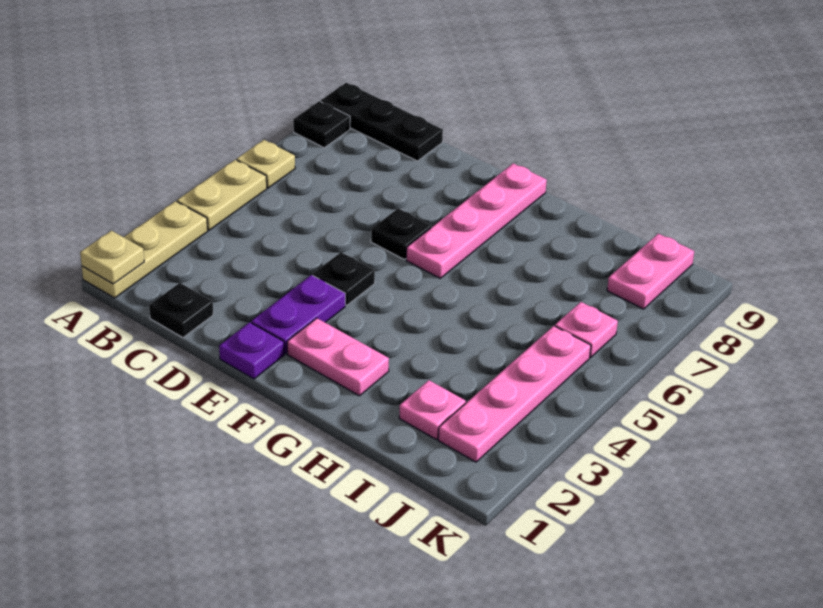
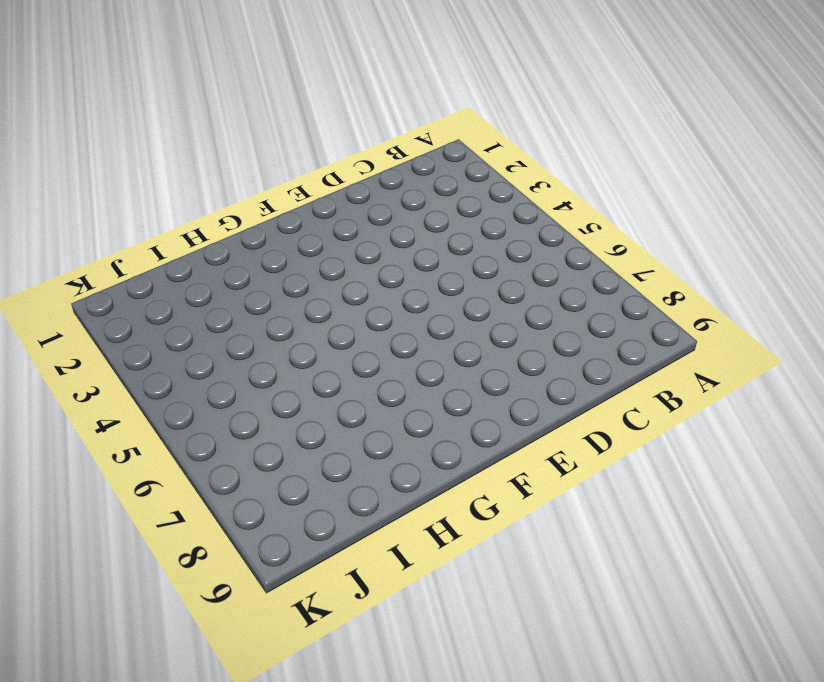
none -> tan 1x3 plate [82,201,208,298]
none -> tan 1x2 plate [177,160,267,230]
none -> tan 1x1 plate [237,140,295,188]

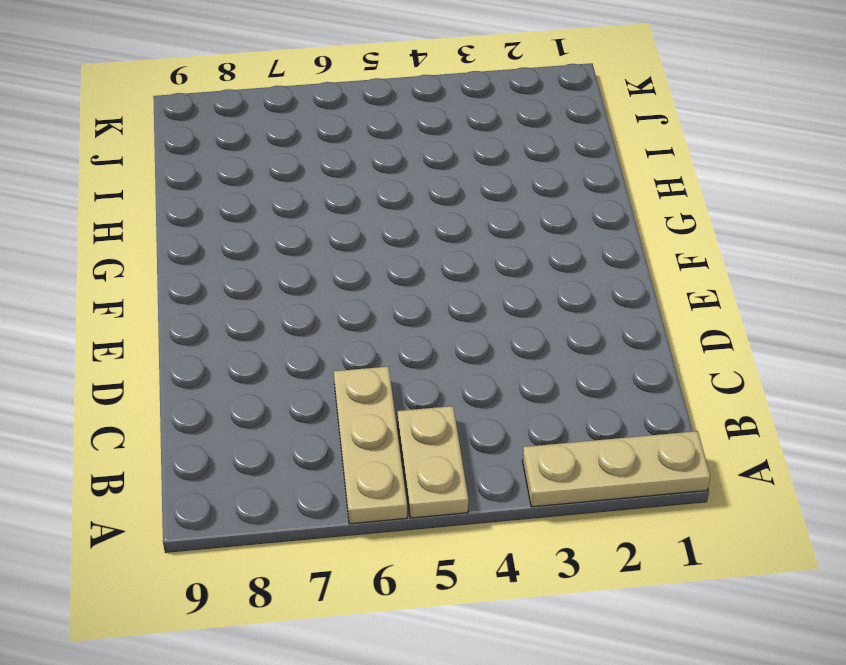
tan 1x2 plate [397,406,468,518] -> tan 1x2 plate turned to [177,160,267,230]
tan 1x3 plate [334,367,407,524] -> tan 1x1 plate [237,140,295,188]
none -> black 1x1 plate [293,101,350,148]
none -> black 1x3 plate [321,83,443,161]
none -> black 1x1 plate [149,283,213,338]

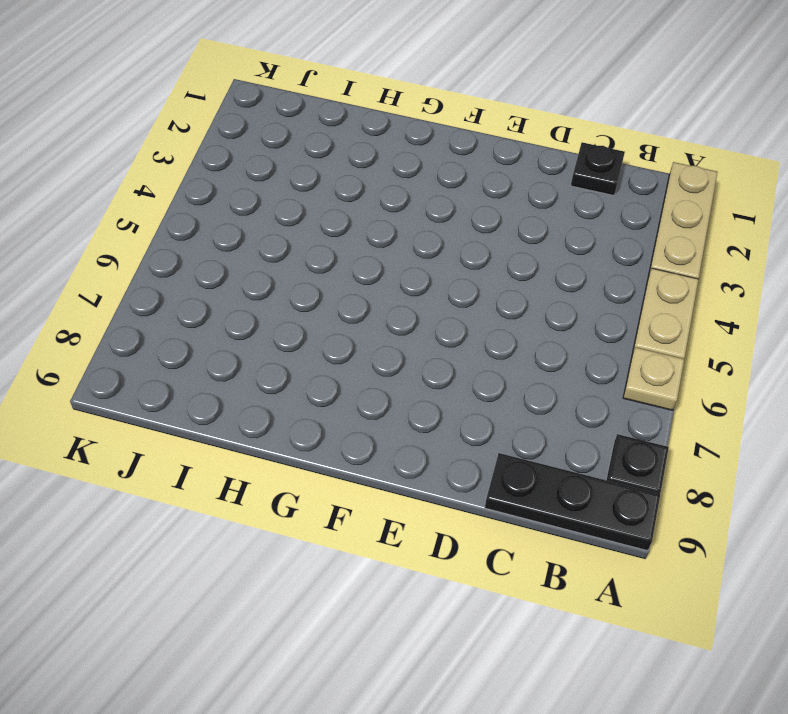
none -> purple 1x1 plate [219,322,284,379]
none -> purple 1x2 plate [251,275,345,354]
none -> black 1x1 plate [313,252,375,305]

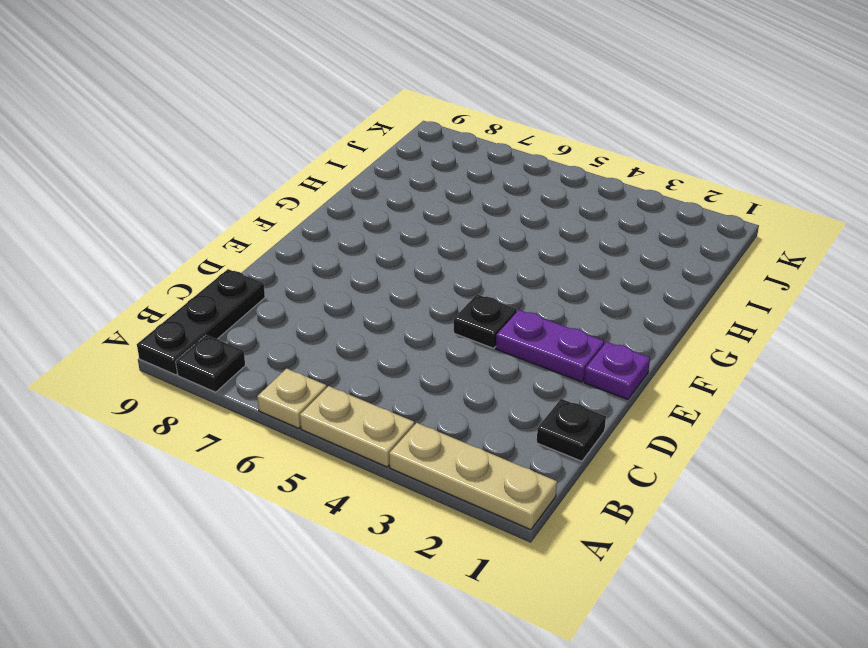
none -> black 1x1 plate [371,208,431,260]
none -> pink 1x2 plate [287,318,389,396]
none -> pink 1x4 plate [406,163,547,278]

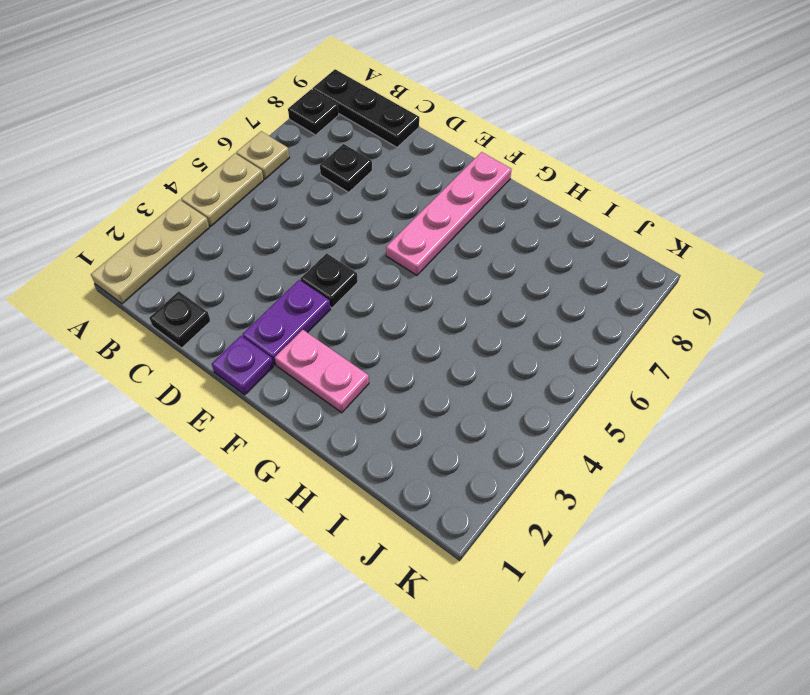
black 1x1 plate [320,144,372,192] -> black 1x1 plate moved to [371,208,431,260]
none -> pink 1x1 plate [399,380,466,439]
none -> pink 1x4 plate [438,326,591,462]
none -> pink 1x1 plate [555,302,618,357]

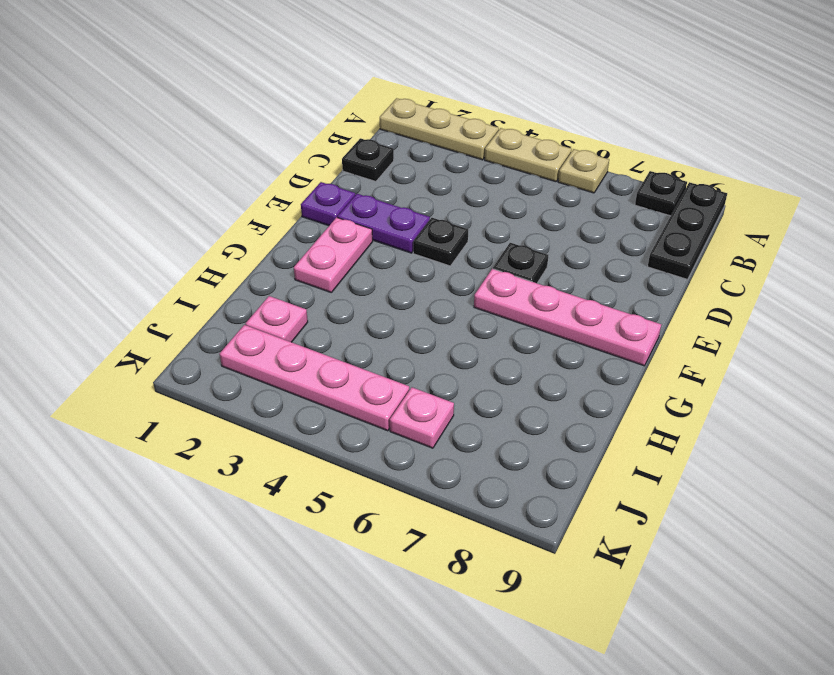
none -> pink 1x2 plate [607,234,694,309]
none -> tan 1x1 plate [80,231,144,284]

